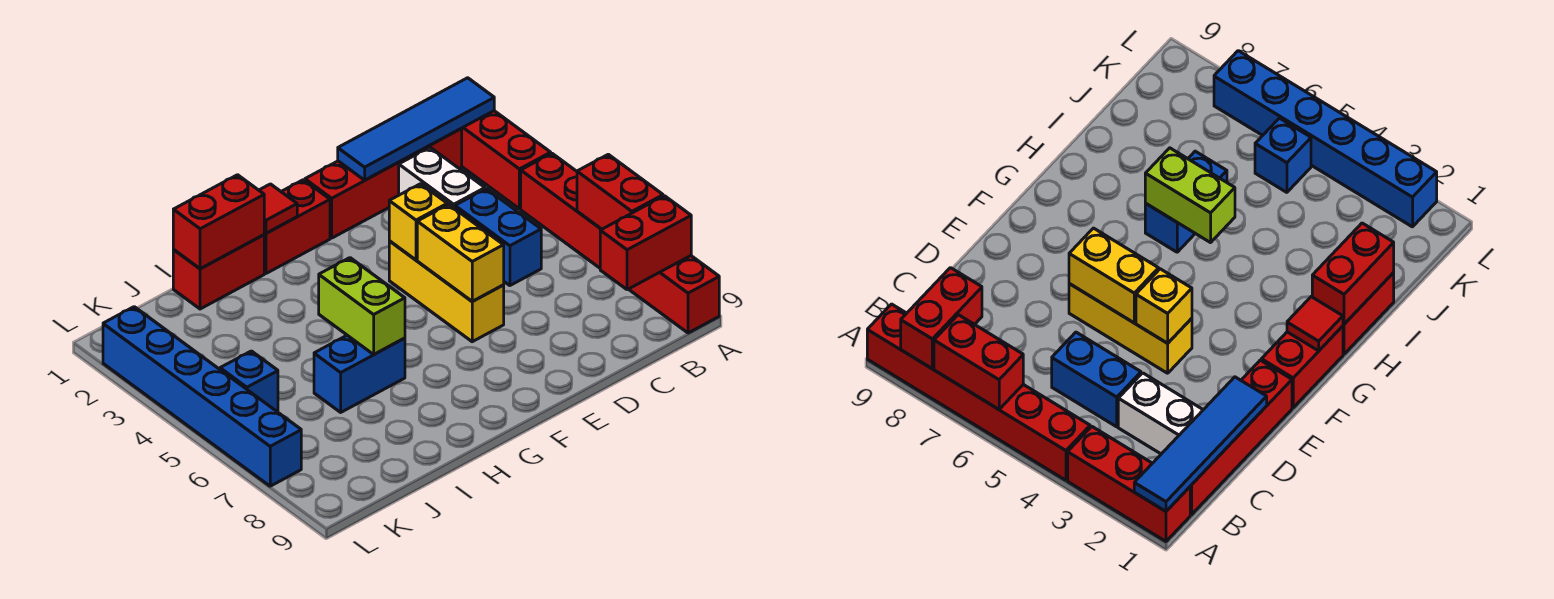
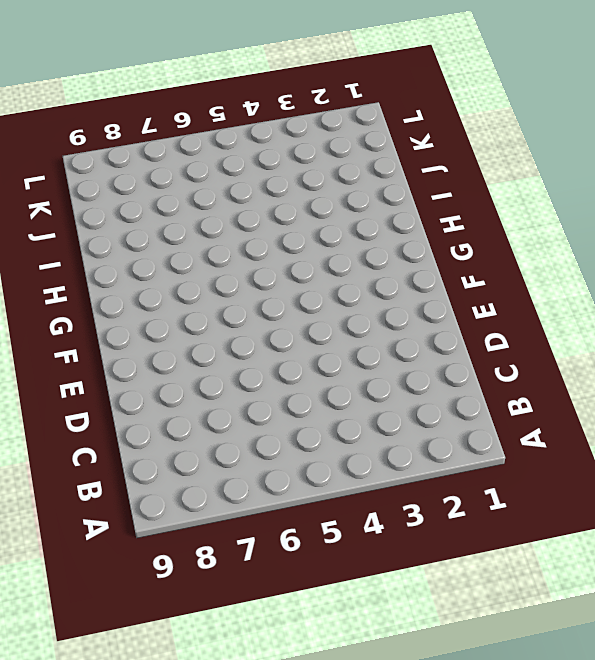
none -> red 1x3 brick [461,111,551,209]
none -> red 1x6 brick [521,154,719,333]
none -> red 1x4 brick [305,129,462,238]

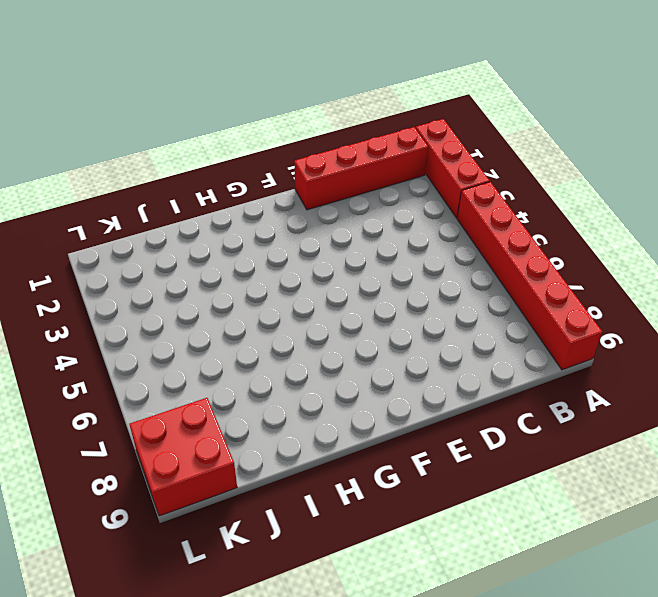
red 2x2 brick [129,398,237,516] -> none
none -> white 1x2 brick [399,148,485,209]
none -> blue 1x2 brick [455,189,541,286]
none -> yellow 1x3 brick [389,241,504,342]

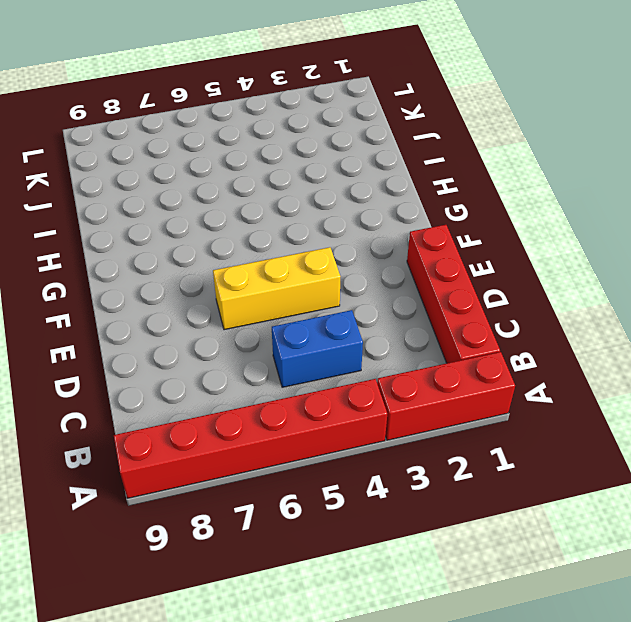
none -> white 1x2 brick [399,148,485,209]
none -> red 1x2 brick [264,180,330,274]
none -> red 1x2 brick [173,235,264,309]

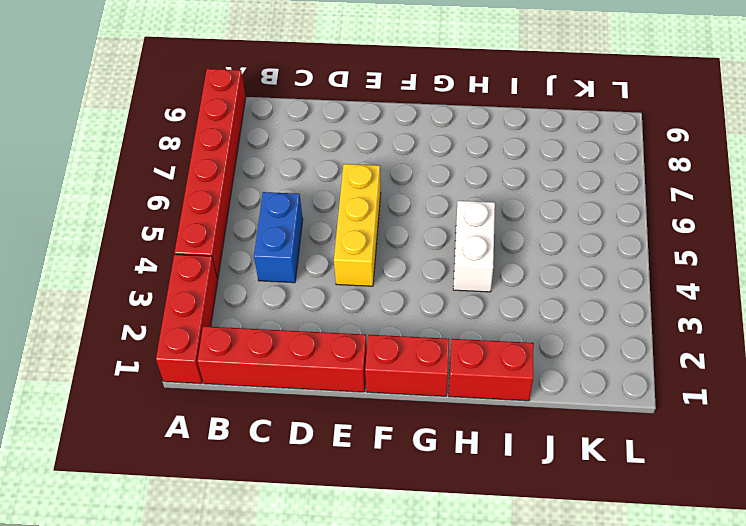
white 1x2 brick [453,201,495,292] -> white 1x2 brick moved to [399,148,485,209]
none -> blue 1x2 brick [314,335,405,412]
none -> blue 1x1 brick [220,351,278,411]
none -> blue 1x6 brick [103,307,301,486]

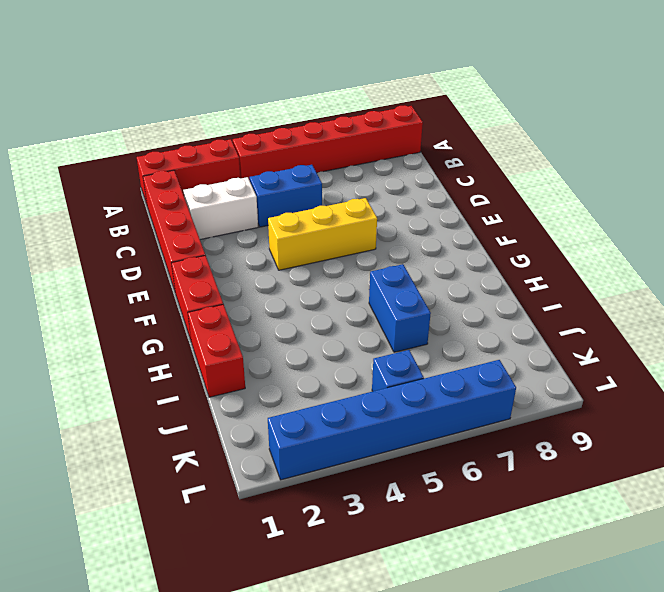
none -> blue 1x4 tile [338,78,494,180]
none -> red 1x2 brick [577,154,663,229]
none -> red 1x2 brick [600,196,691,290]

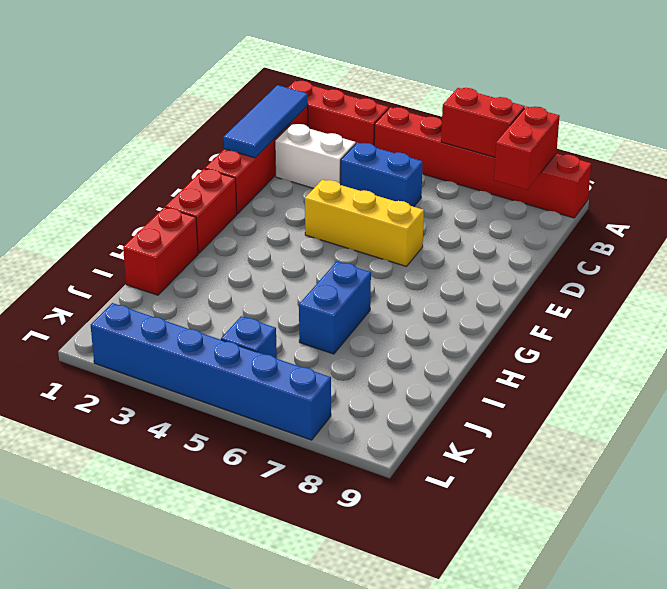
blue 1x3 tile [224,85,308,158] -> blue 1x4 tile [338,78,494,180]
none -> yellow 1x1 brick [389,184,447,260]
none -> yellow 1x2 brick [417,205,504,301]
none -> red 1x1 tile [259,184,297,233]

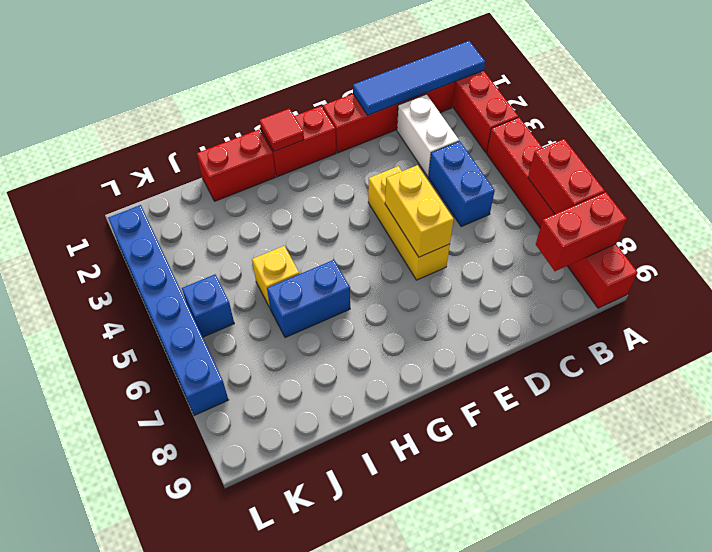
yellow 1x1 brick [252,246,299,307] -> yellow 1x1 brick moved to [389,184,447,260]
none -> red 1x2 brick [173,175,264,269]
none -> lime 1x2 brick [319,258,405,354]

